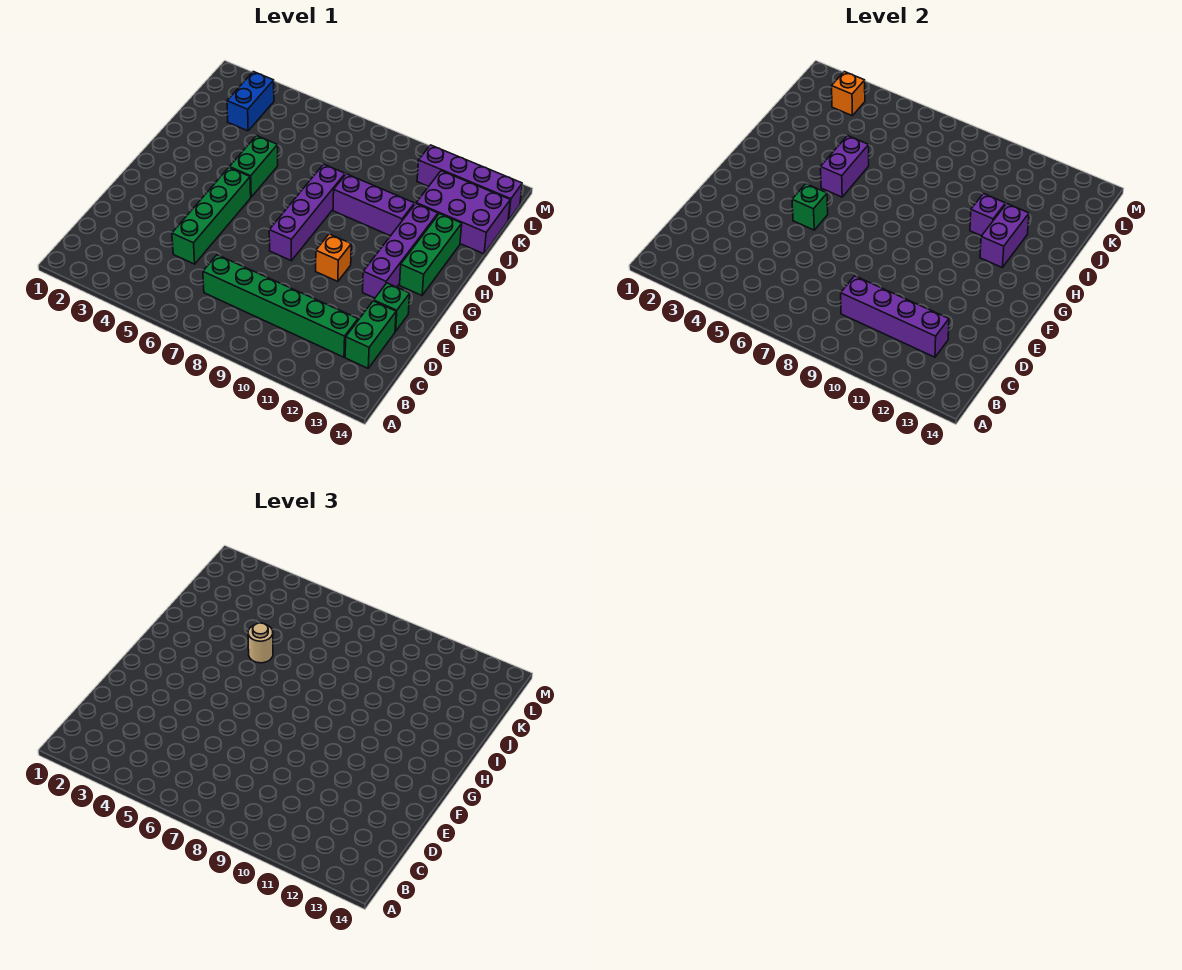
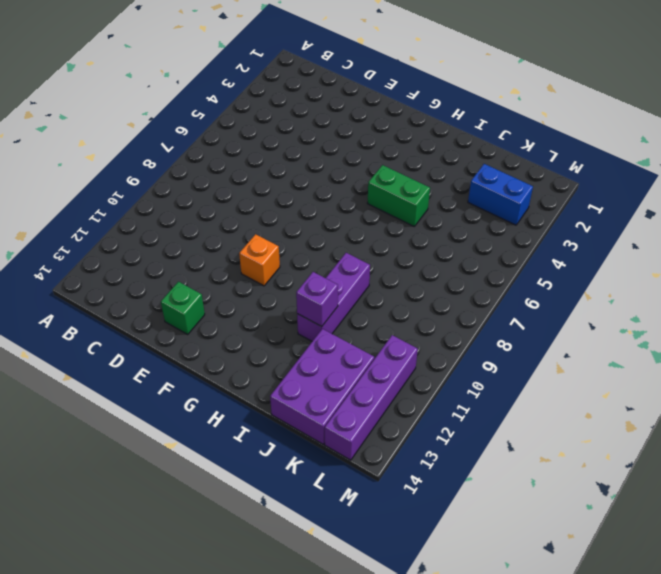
none -> green 1x6 brick [203,255,358,357]
none -> green 1x2 brick [345,301,396,368]
none -> green 1x4 brick [172,167,251,264]

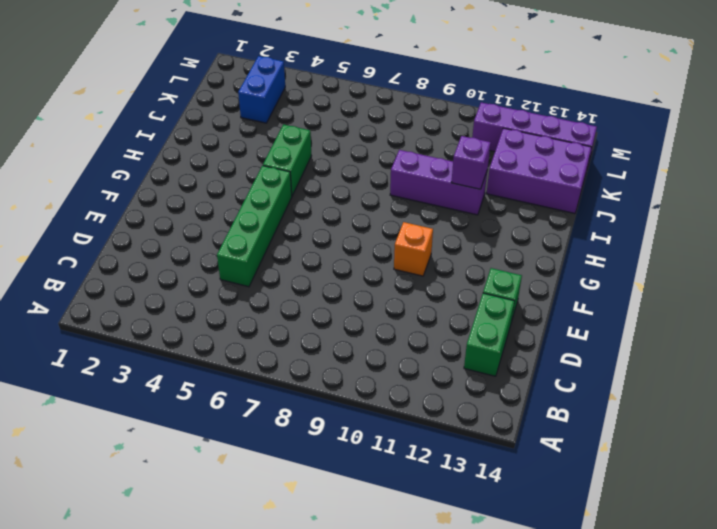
none -> green 1x6 brick [203,255,358,357]
none -> purple 1x4 brick [269,164,345,261]
none -> purple 1x4 brick [363,204,438,298]

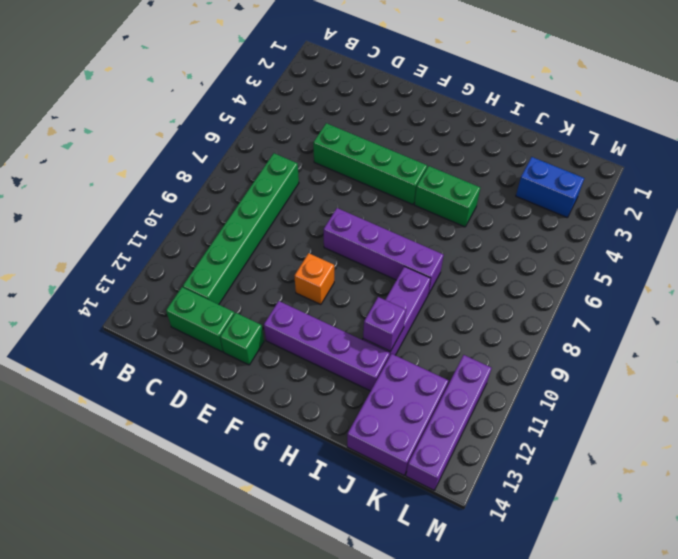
none -> green 1x3 brick [400,214,462,295]
none -> purple 1x4 brick [841,276,949,357]
none -> green 1x1 brick [792,184,828,230]

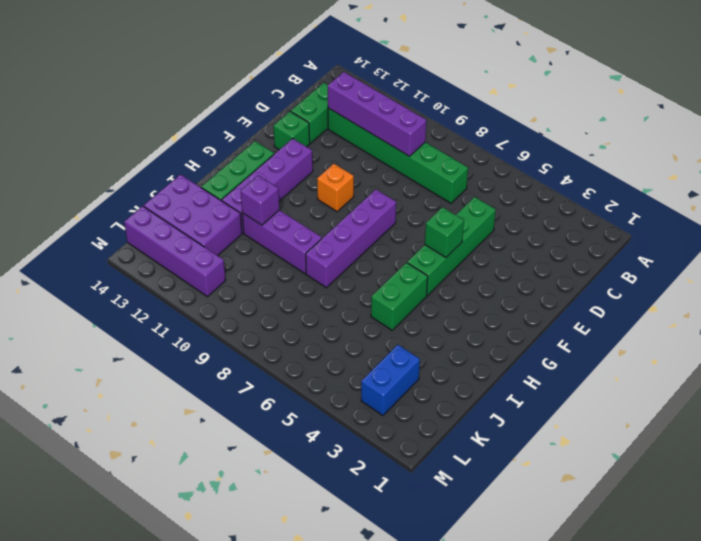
none -> purple 1x2 brick [821,136,869,197]
none -> purple 1x2 brick [980,204,1029,267]
none -> orange 1x1 brick [832,72,865,116]

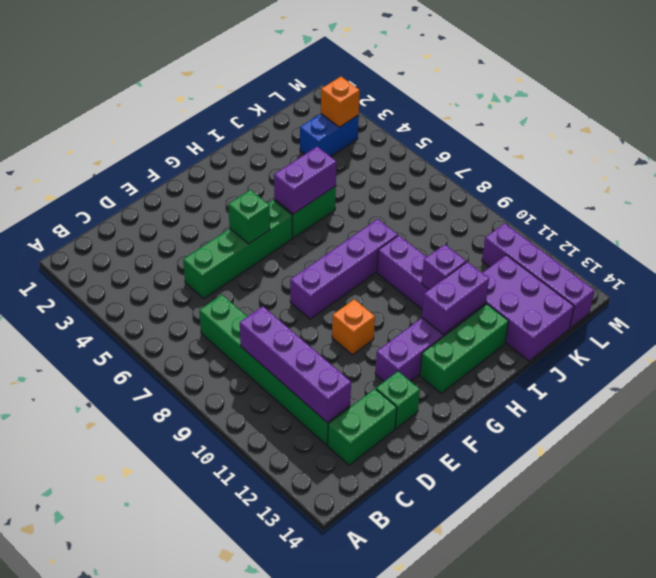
none -> tan 1x1 round brick [248,623,273,663]

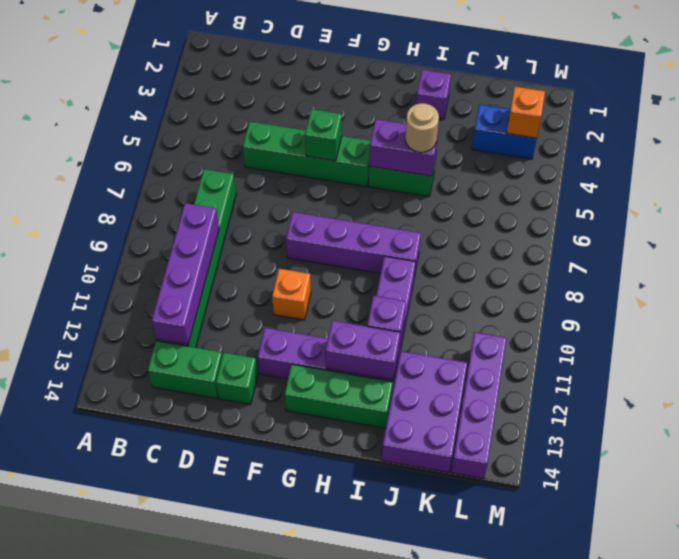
purple 1x1 brick [416,70,451,119] -> none

